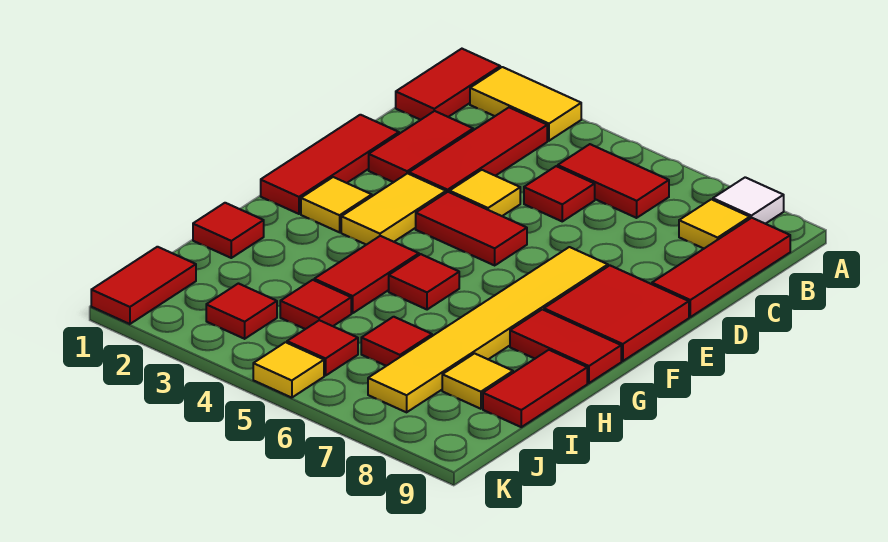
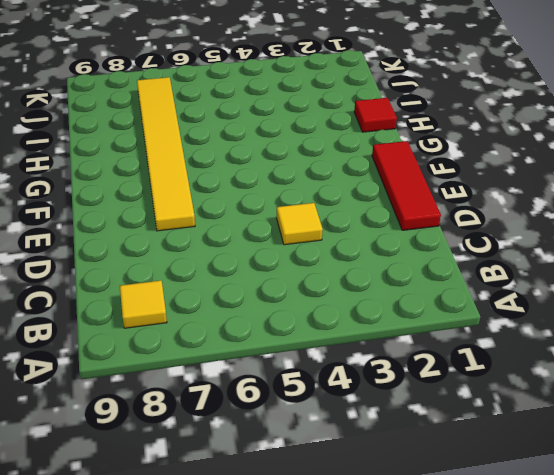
none -> red 1x2 tile [396,49,500,120]
none -> yellow 1x2 tile [470,67,581,141]
none -> white 1x1 tile [713,177,784,224]

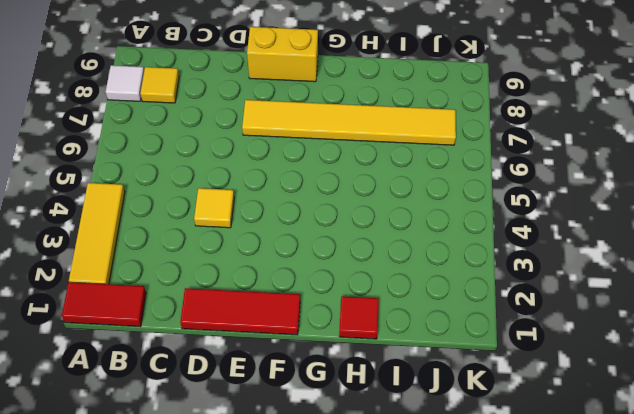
yellow 1x3 tile [69,183,125,284] -> yellow 1x2 tile [470,67,581,141]
yellow 1x2 brick [247,27,318,82] -> red 2x2 tile [544,266,689,361]
none -> red 1x3 tile [409,108,547,193]
none -> red 1x2 tile [558,144,669,218]
none -> red 1x3 tile [652,218,790,317]

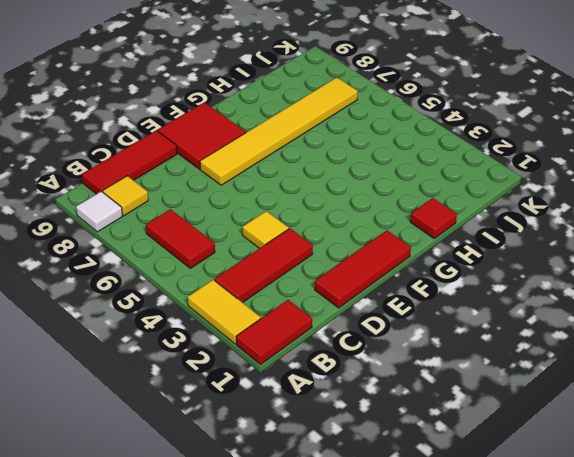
none -> red 1x2 tile [369,111,473,182]
none -> red 1x1 tile [524,166,595,221]
none -> yellow 1x2 tile [341,173,446,245]

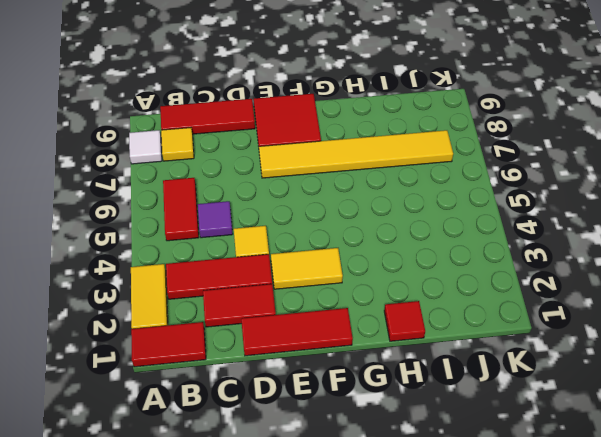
purple 1x1 tile [198,201,232,238] -> red 1x1 tile [524,166,595,221]
none -> red 1x2 tile [416,192,527,265]
none -> yellow 1x1 tile [301,177,372,232]
none -> red 1x2 tile [314,236,419,313]

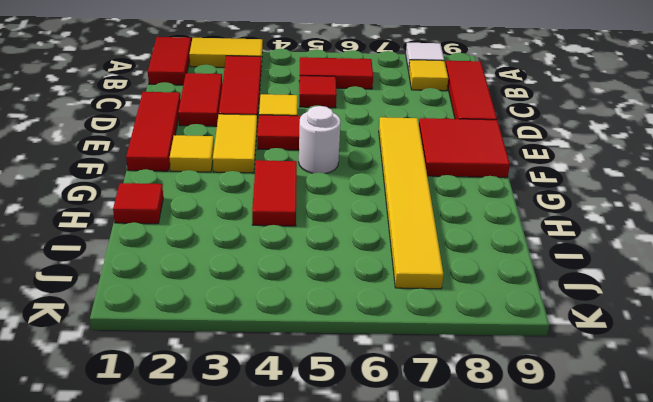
white 1x1 round brick [299,106,340,174] -> none
none -> red 1x1 tile [389,254,459,310]
none -> red 1x2 tile [510,309,621,383]
none -> red 1x2 tile [483,350,587,427]

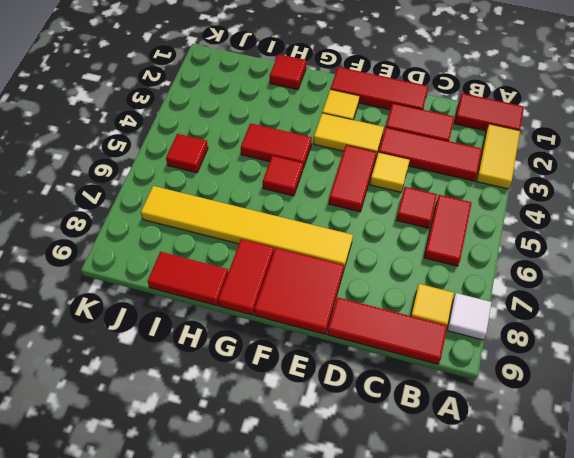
none -> red 1x1 tile [280,280,351,329]
none -> red 1x1 tile [361,317,432,366]
none -> yellow 1x1 tile [442,353,513,409]

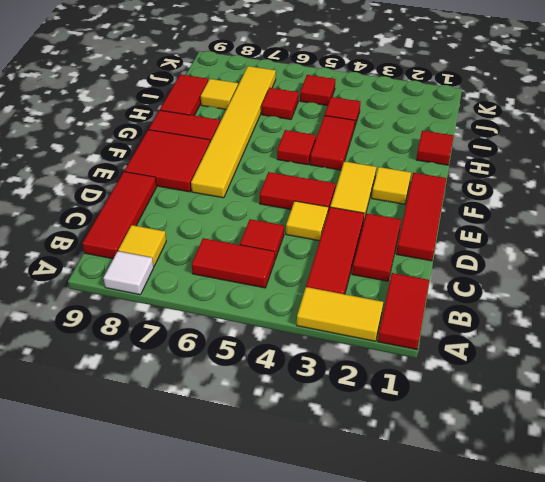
none -> red 1x2 tile [91,247,196,324]
none -> red 1x1 tile [206,284,277,339]
none -> yellow 1x1 tile [253,342,324,398]

